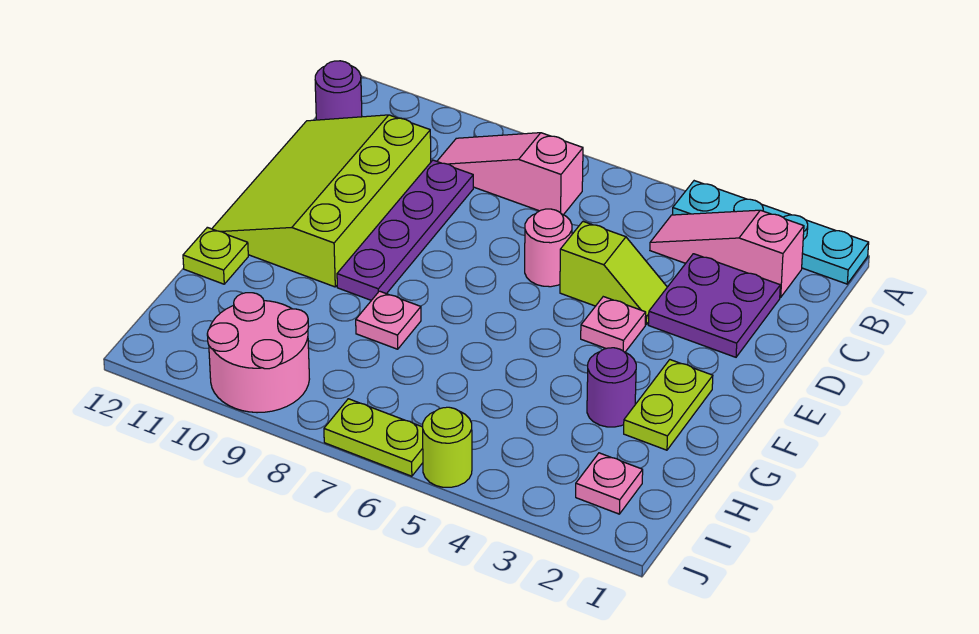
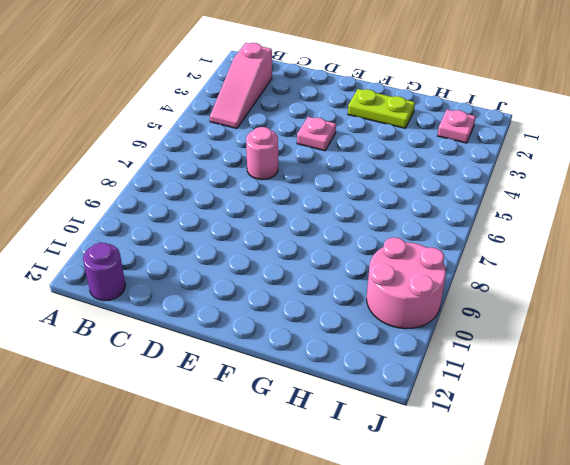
none -> cyan 1x4 plate [673,181,869,284]
none -> pink 1x3 slope [437,133,583,215]
none -> purple 2x2 plate [648,254,780,357]

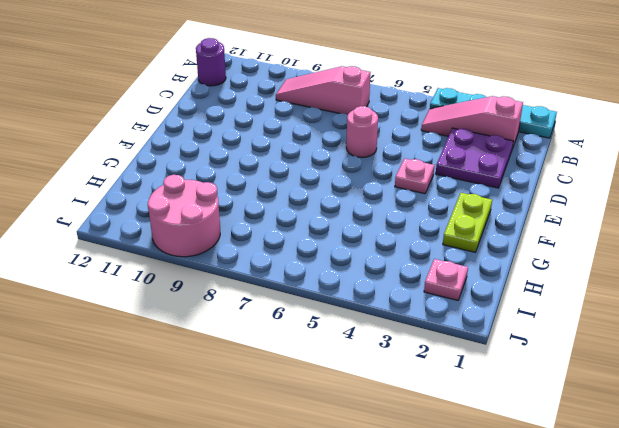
none -> purple 1x4 plate [337,160,473,300]
none -> lime 3x4 slope [212,115,431,287]
none -> lime 1x2 slope [560,222,667,324]

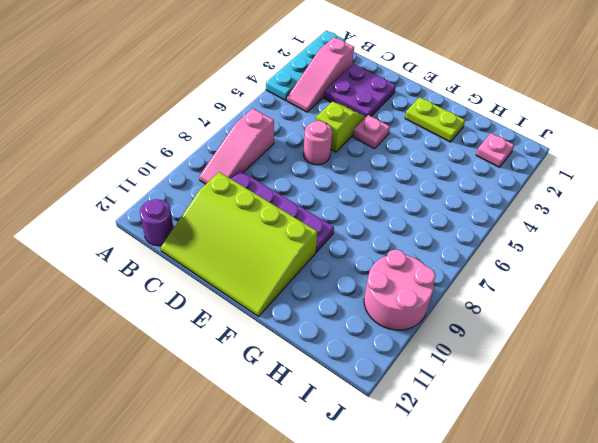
none -> purple 1x1 round brick [587,348,636,427]
none -> pink 1x1 plate [356,291,421,349]
none -> lime 1x1 plate [183,227,248,284]

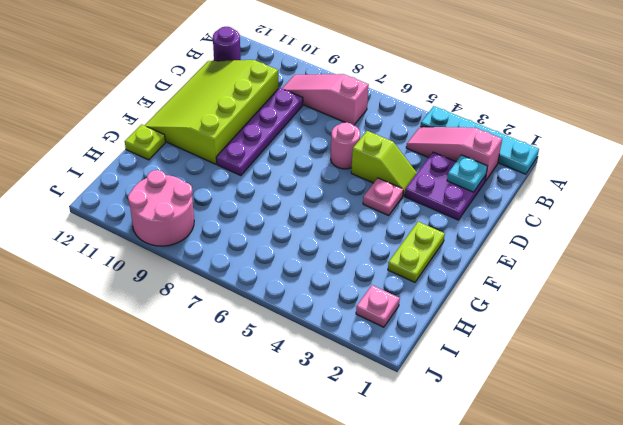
cyan 1x1 plate [447,155,487,192] -> none
none -> purple 1x1 round brick [587,348,636,427]
none -> pink 1x1 plate [356,291,421,349]
none -> lime 1x1 round brick [423,407,472,487]

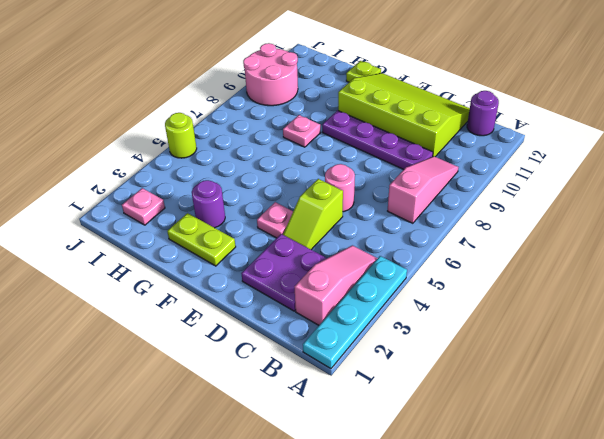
none -> lime 1x2 plate [324,399,423,476]

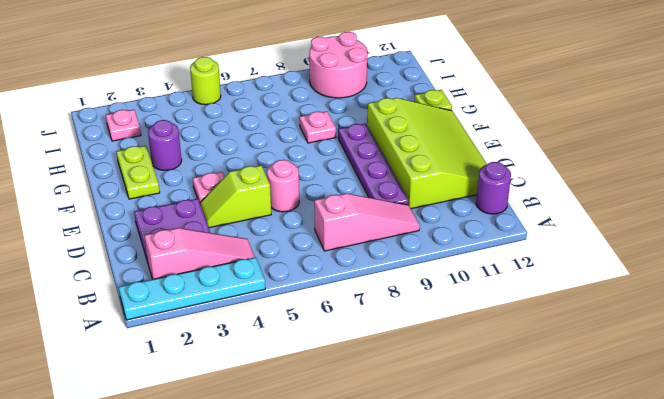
none -> lime 1x2 plate [324,399,423,476]

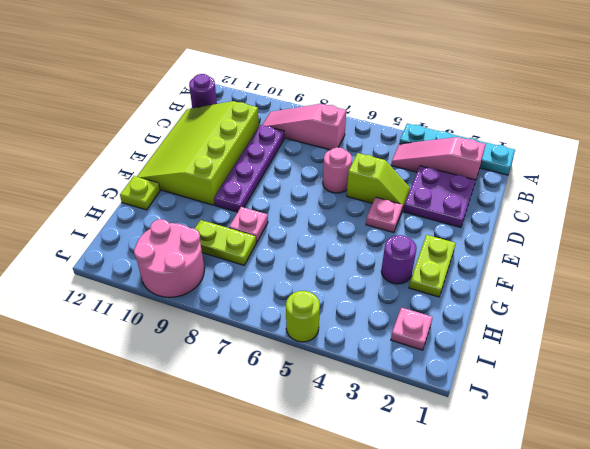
lime 1x2 plate [195,220,256,265] -> lime 1x2 plate moved to [324,399,423,476]

